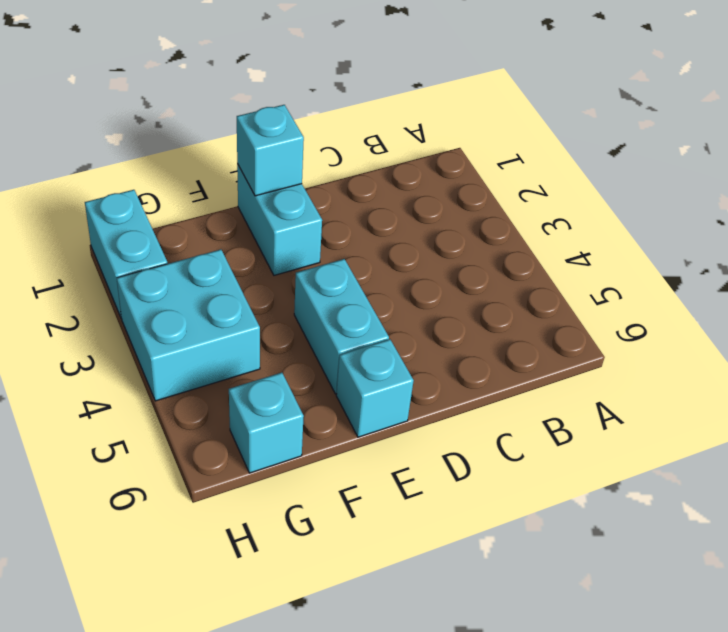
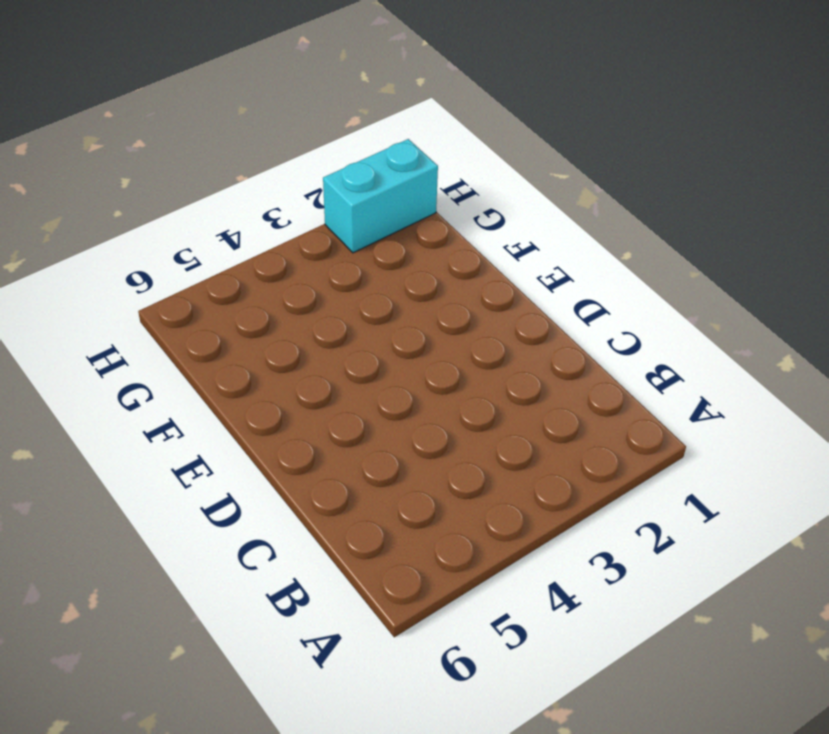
none -> cyan 1x2 brick [237,164,322,275]
none -> cyan 1x2 brick [294,259,389,394]

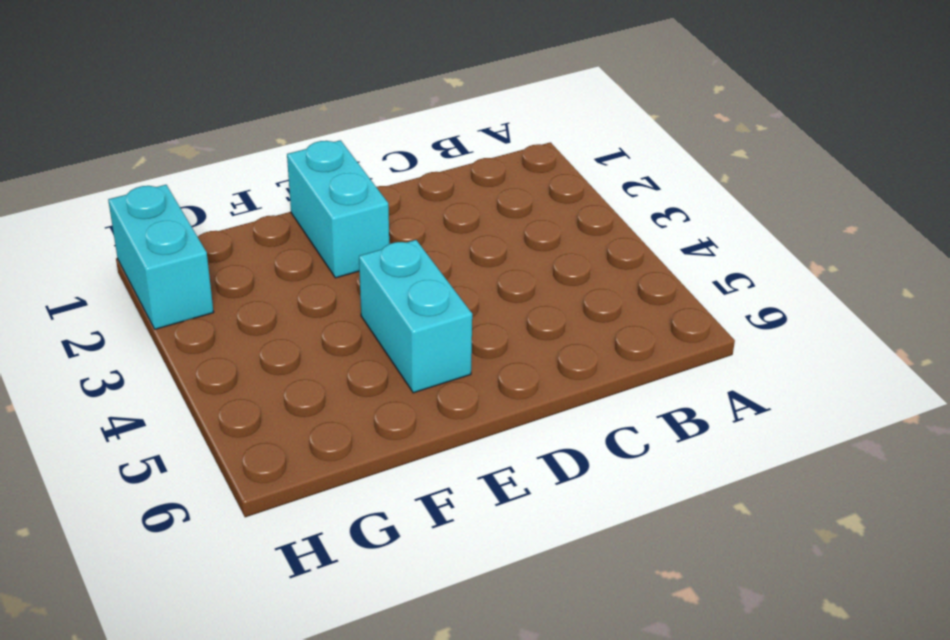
none -> cyan 1x1 brick [336,339,414,437]
none -> cyan 2x2 brick [117,249,260,401]

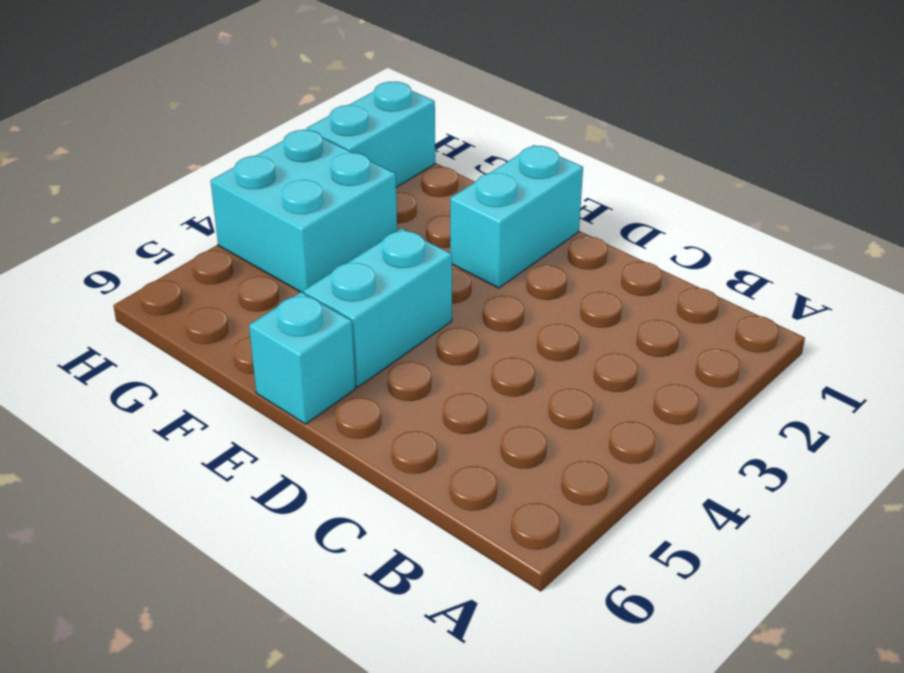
none -> cyan 1x1 brick [229,373,304,473]
none -> cyan 1x1 brick [237,105,304,196]

